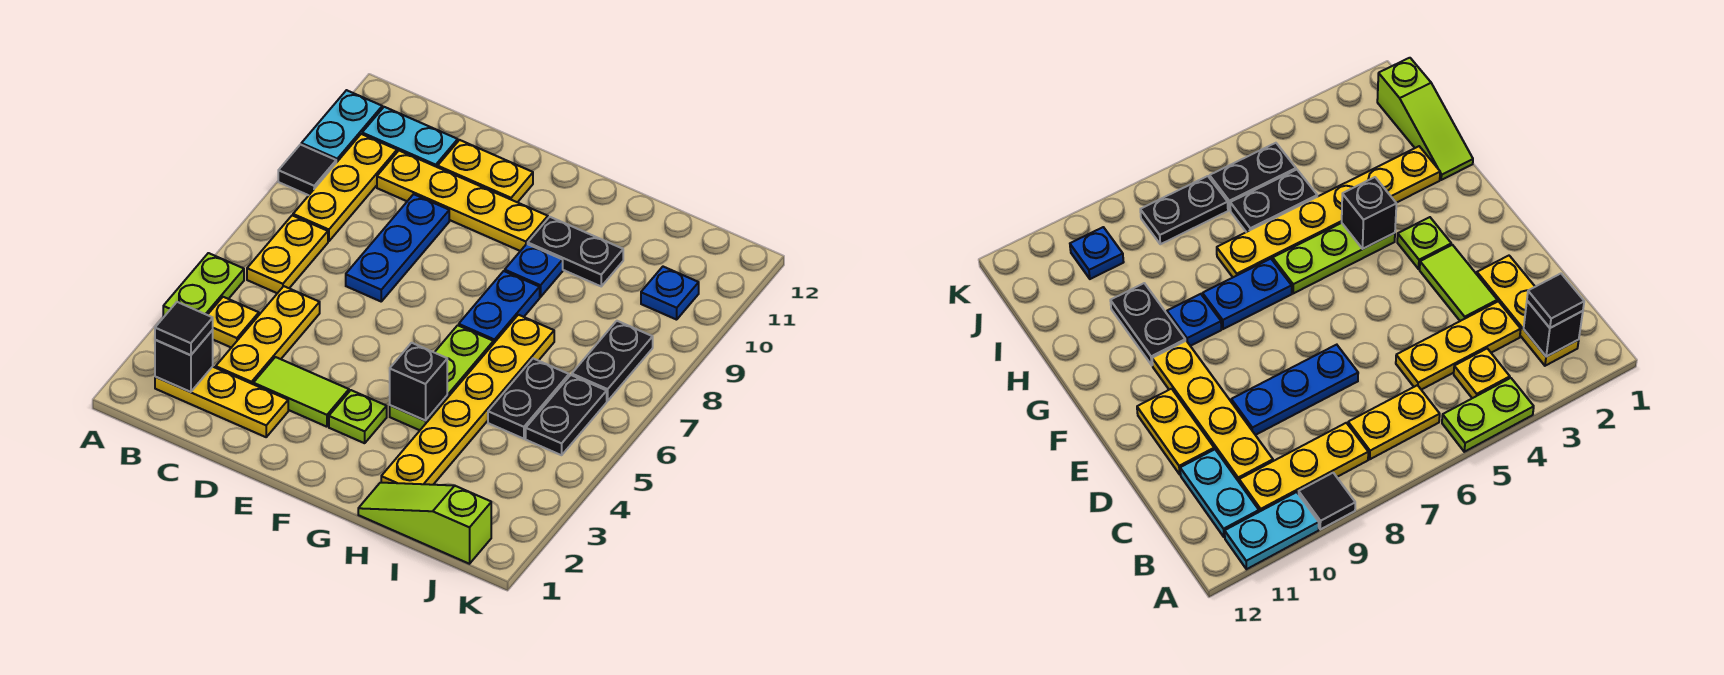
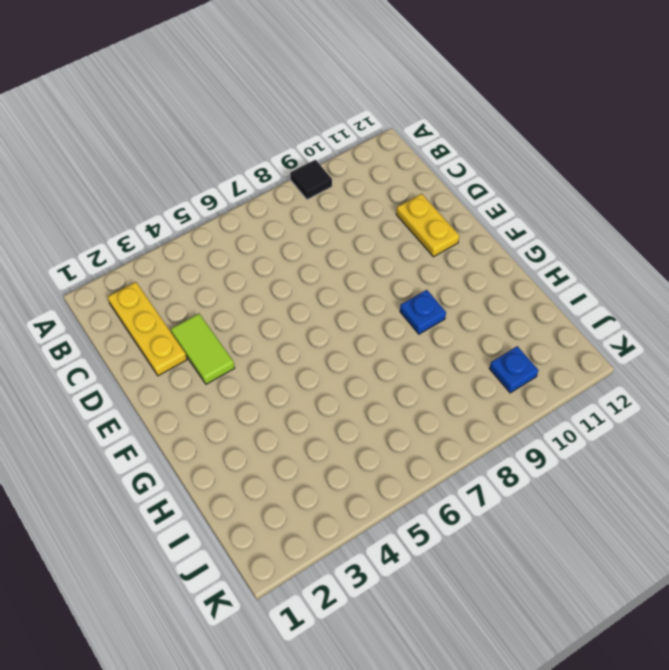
none -> lime 1x2 plate [163,253,244,317]
none -> cyan 1x2 plate [301,90,382,163]
none -> yellow 1x1 plate [208,297,259,348]

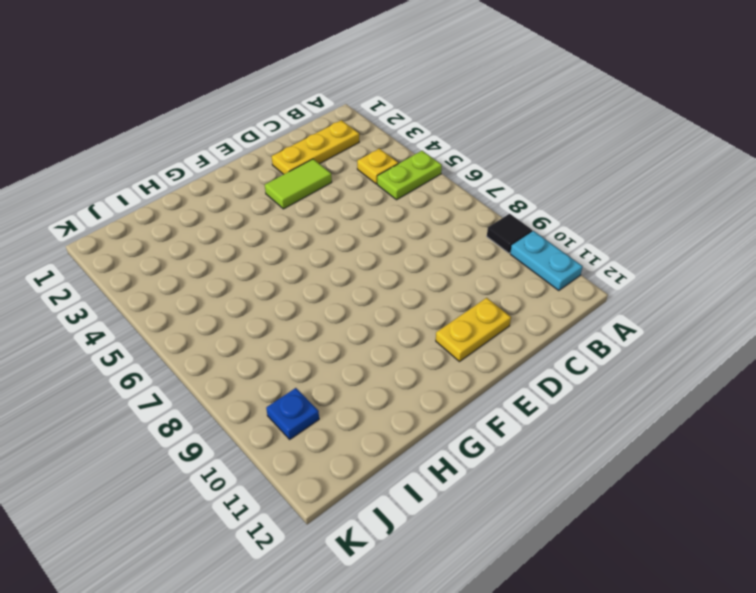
lime 1x2 plate [377,151,442,200] -> lime 1x2 plate turned to [163,253,244,317]
none -> yellow 1x2 plate [247,215,328,293]
none -> yellow 1x3 plate [293,134,397,241]
none -> cyan 1x2 plate [362,107,458,167]

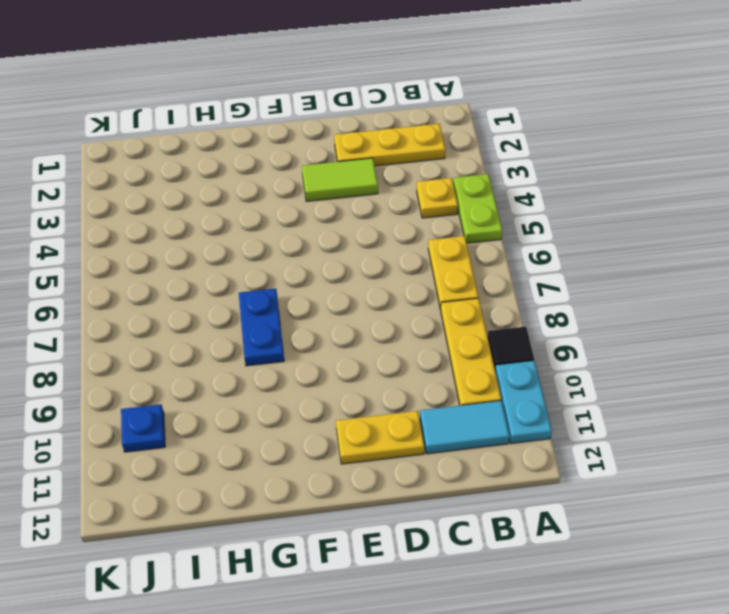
cyan 1x2 tile [420,401,510,454] -> cyan 1x2 plate [362,107,458,167]
none -> yellow 1x3 plate [216,286,320,384]
none -> yellow 1x4 plate [377,151,548,251]
none -> blue 1x3 plate [346,194,449,301]

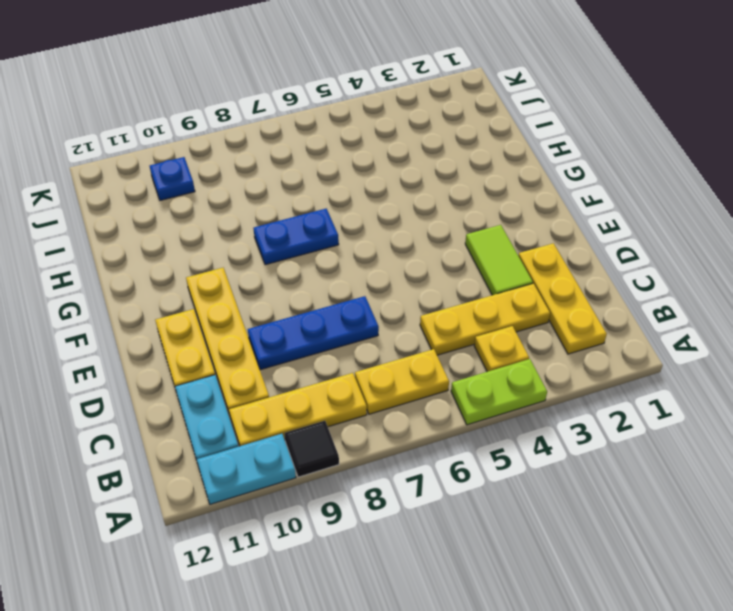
none -> lime 1x1 plate [329,390,387,443]
none -> lime 1x3 plate [390,325,493,430]
none -> blue 1x1 plate [505,244,563,297]

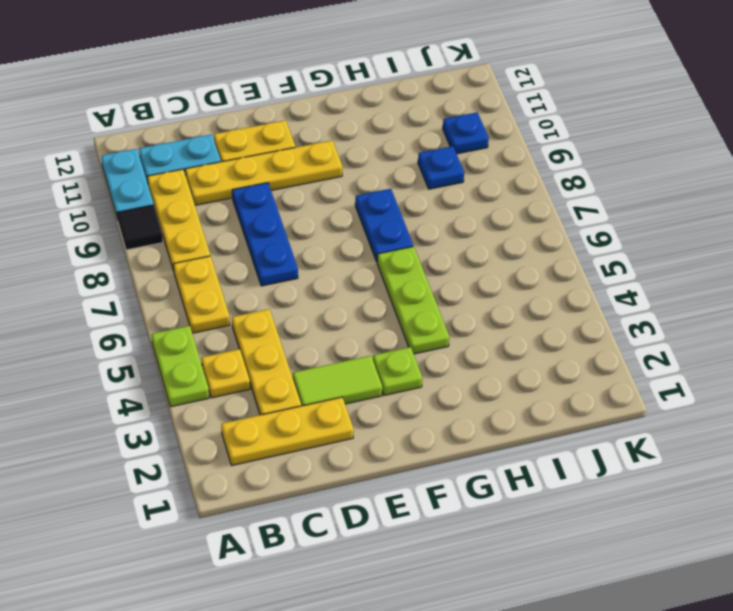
blue 1x1 plate [418,146,464,189] -> blue 1x1 plate moved to [505,244,563,297]
none -> black 1x2 plate [528,217,623,286]
none -> lime 1x3 slope [358,483,491,564]
none -> yellow 1x6 plate [381,315,554,485]

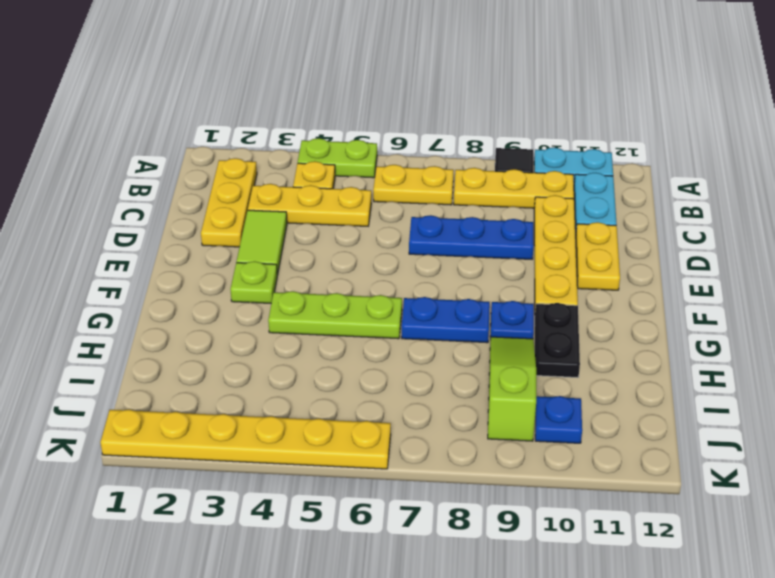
lime 1x3 slope [488,337,536,441] -> lime 1x3 slope moved to [358,483,491,564]
yellow 1x6 plate [100,409,391,469] -> yellow 1x6 plate moved to [381,315,554,485]
none -> black 1x2 plate [488,358,569,439]
none -> black 1x2 plate [526,375,607,455]
none -> black 1x2 plate [572,321,653,401]

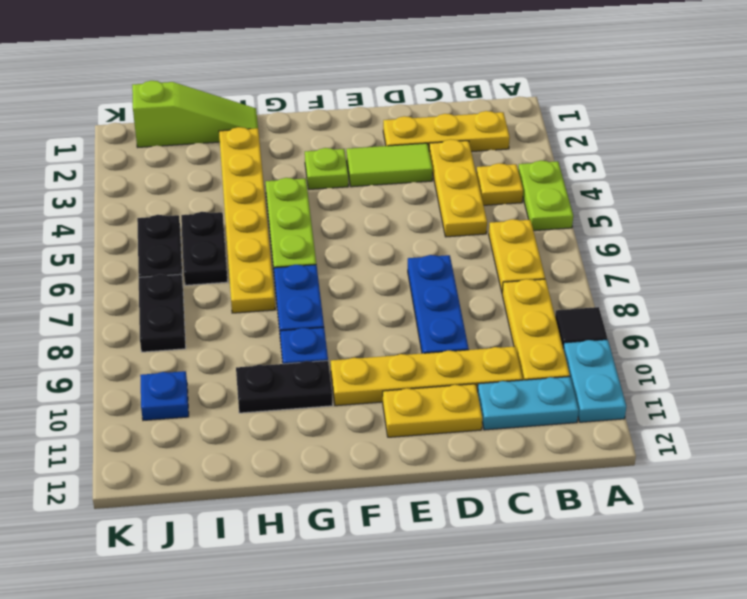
none -> black 1x1 brick [155,330,213,392]
none -> black 1x1 brick [390,343,447,420]
none -> black 1x1 tile [155,302,213,355]

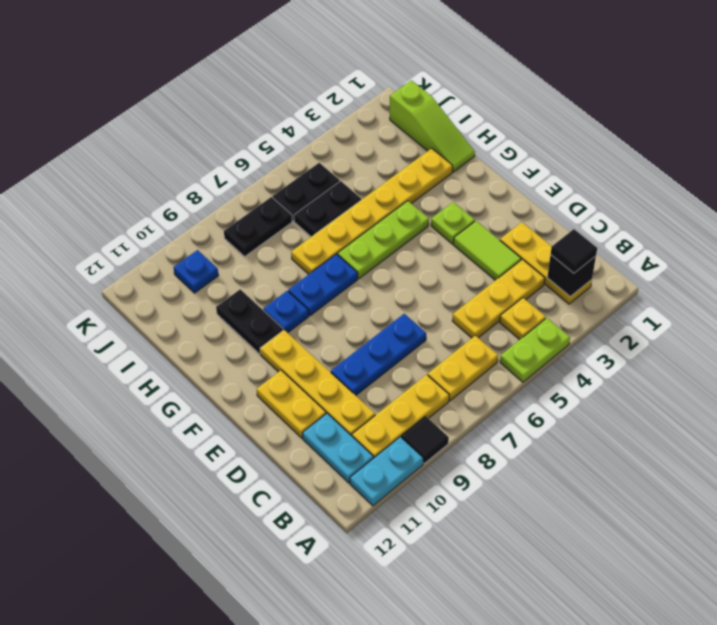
none -> black 1x1 brick [390,343,447,420]

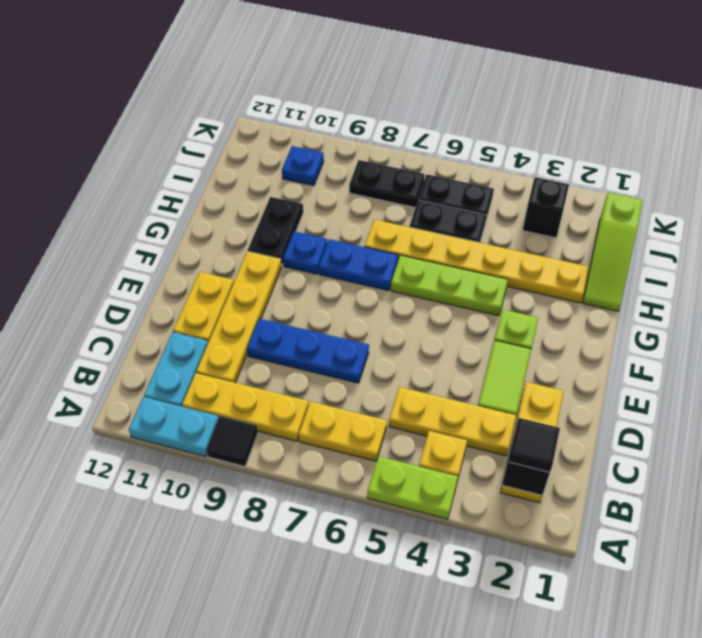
black 1x1 brick [523,177,569,238] -> black 1x1 brick moved to [390,343,447,420]

